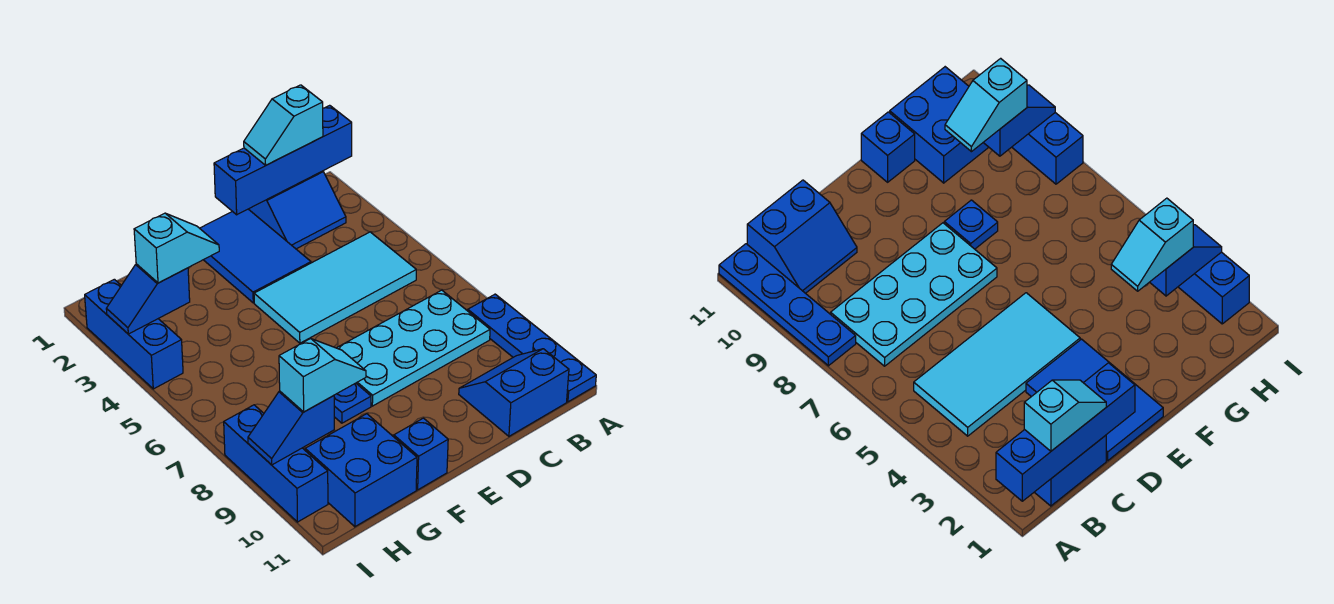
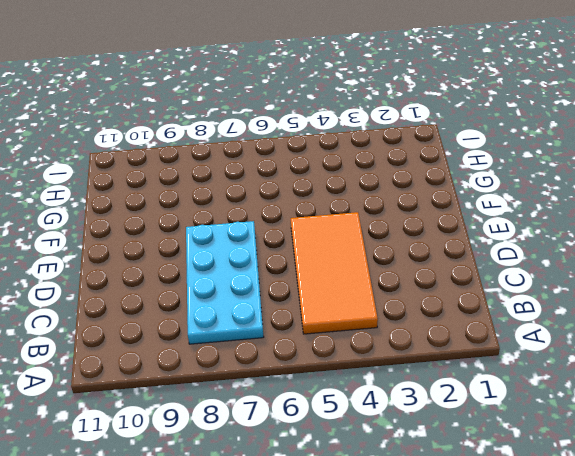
orange 2x4 tile [291,212,378,334] -> cyan 2x4 tile [254,232,416,343]
none -> blue 1x4 plate [468,294,596,402]
none -> blue 2x2 slope [249,171,346,249]
none -> blue 2x2 slope [459,349,569,436]

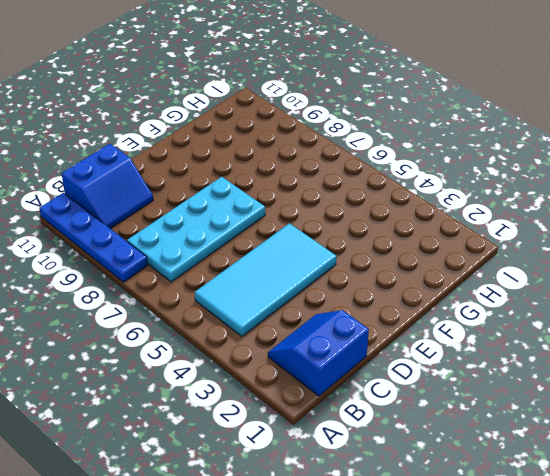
none -> blue 2x3 tile [200,209,311,303]
none -> blue 1x1 plate [334,383,371,423]
none -> blue 1x1 brick [394,418,448,490]

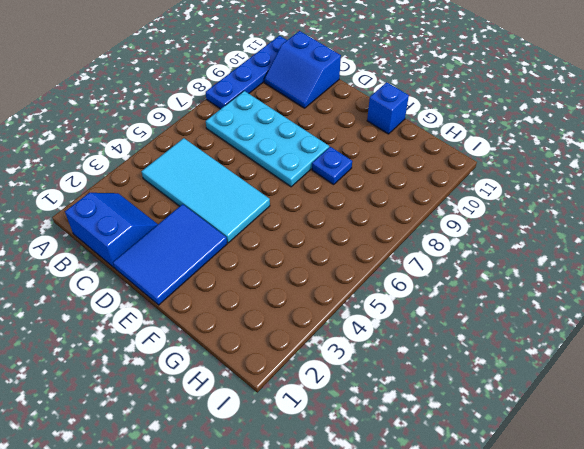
none -> blue 2x2 brick [305,414,417,527]
none -> blue 1x3 brick [85,279,183,389]
none -> blue 1x3 brick [224,405,328,522]

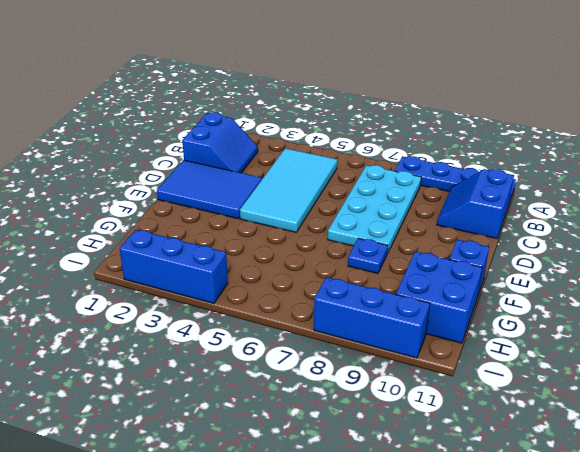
none -> blue 1x4 brick [214,105,352,215]
none -> blue 1x2 slope [106,264,190,334]
none -> blue 1x2 slope [248,391,334,465]

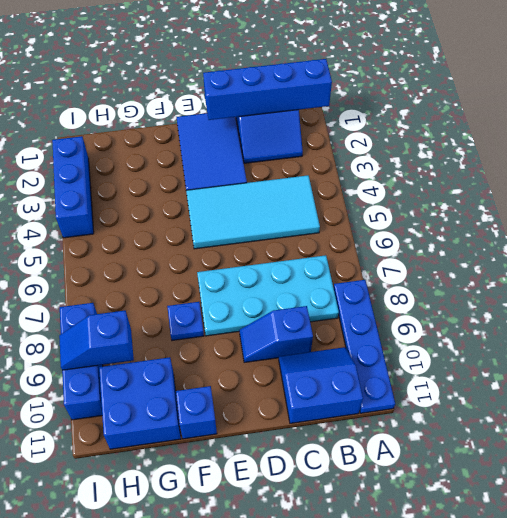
blue 1x2 slope [239,306,313,363] -> blue 1x2 slope moved to [106,264,190,334]
none -> cyan 1x2 slope [244,85,323,165]
none -> cyan 1x2 slope [134,213,219,283]
none -> cyan 1x2 slope [279,338,366,412]

